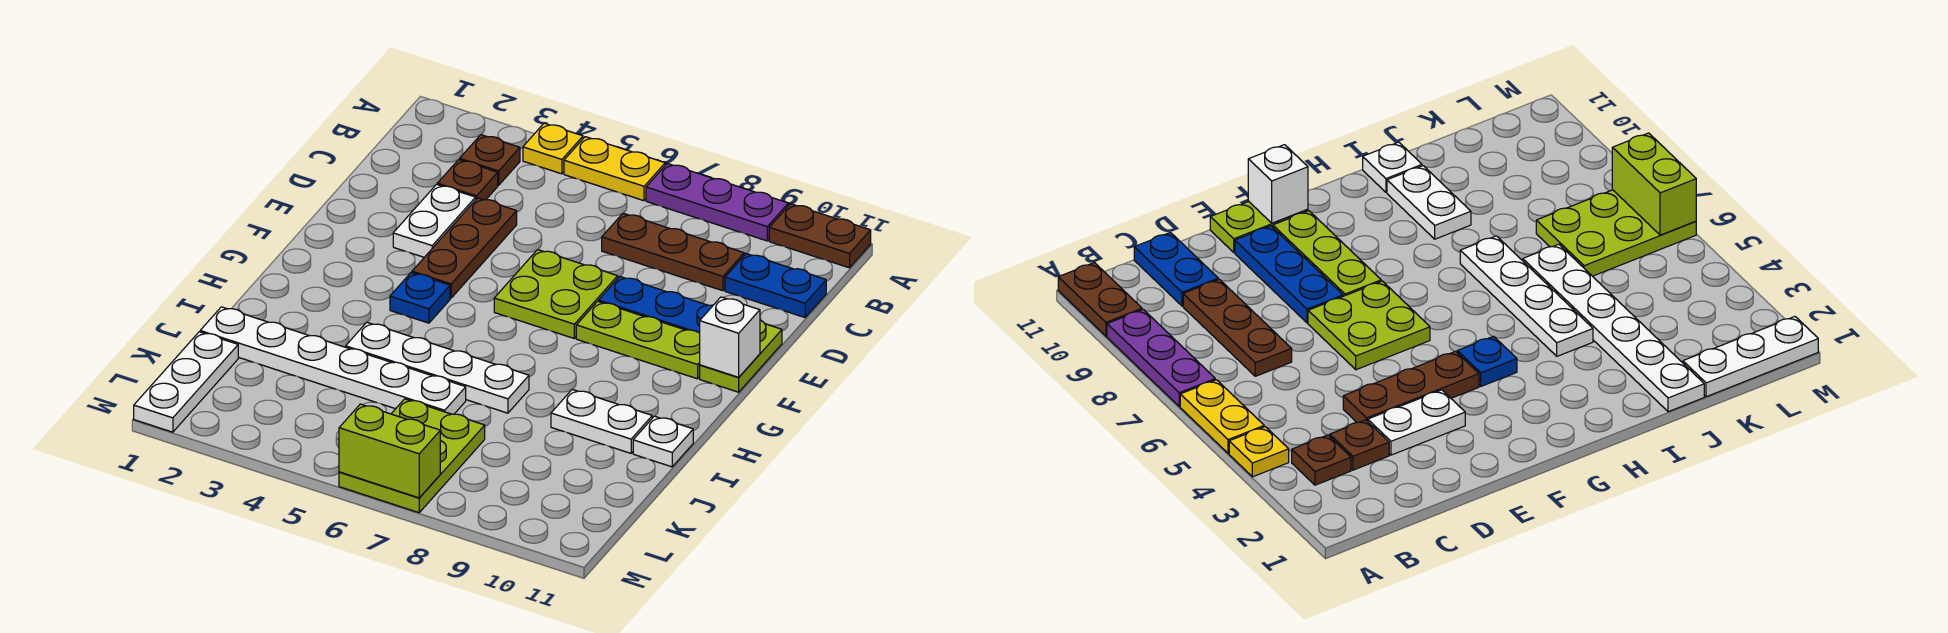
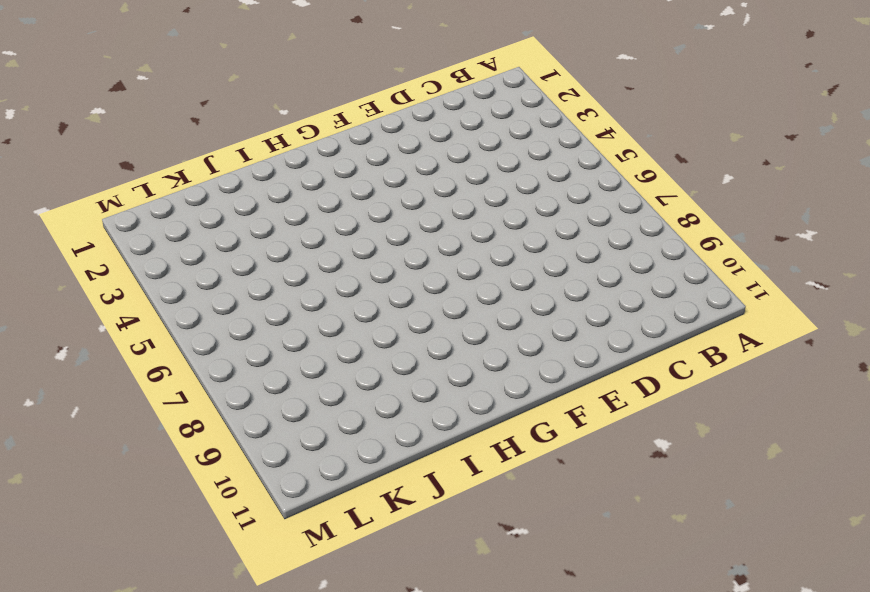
none -> yellow 1x1 plate [523,123,583,174]
none -> yellow 1x2 plate [564,137,665,201]
none -> purple 1x3 plate [646,163,789,241]

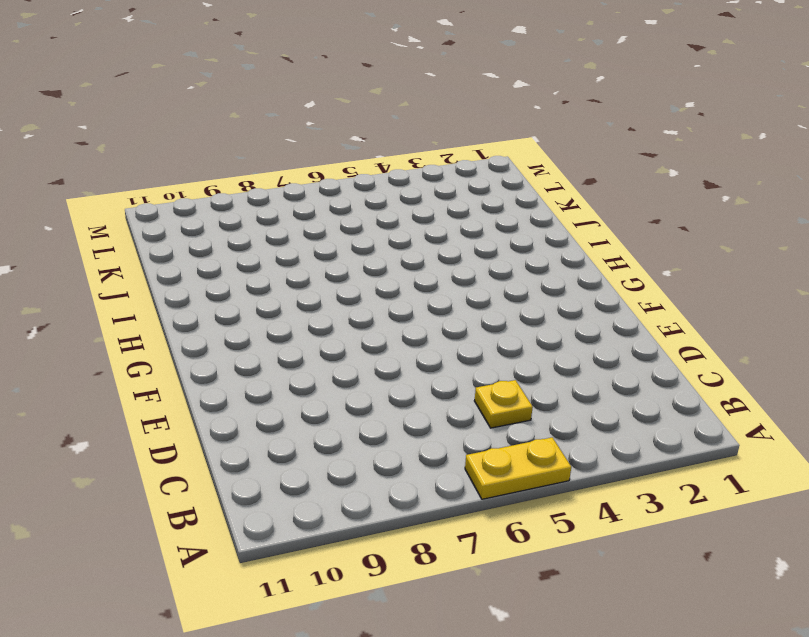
yellow 1x1 plate [474,380,533,428] -> yellow 1x1 plate moved to [523,123,583,174]
none -> purple 1x3 plate [646,163,789,241]
none -> brown 1x2 plate [769,204,871,268]
none -> brown 1x1 plate [460,135,520,185]

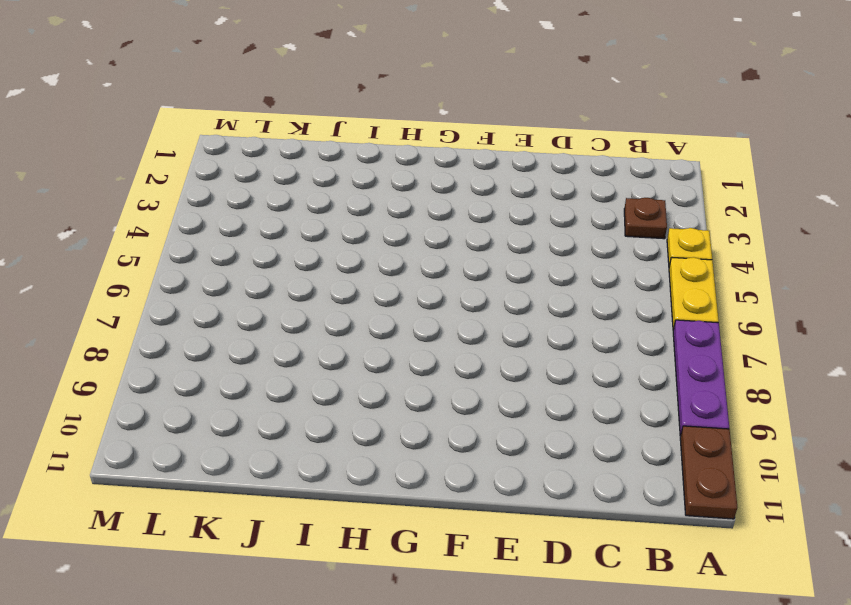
none -> brown 1x1 plate [437,160,498,200]
none -> brown 1x3 plate [602,213,744,291]
none -> blue 1x2 plate [725,253,826,317]

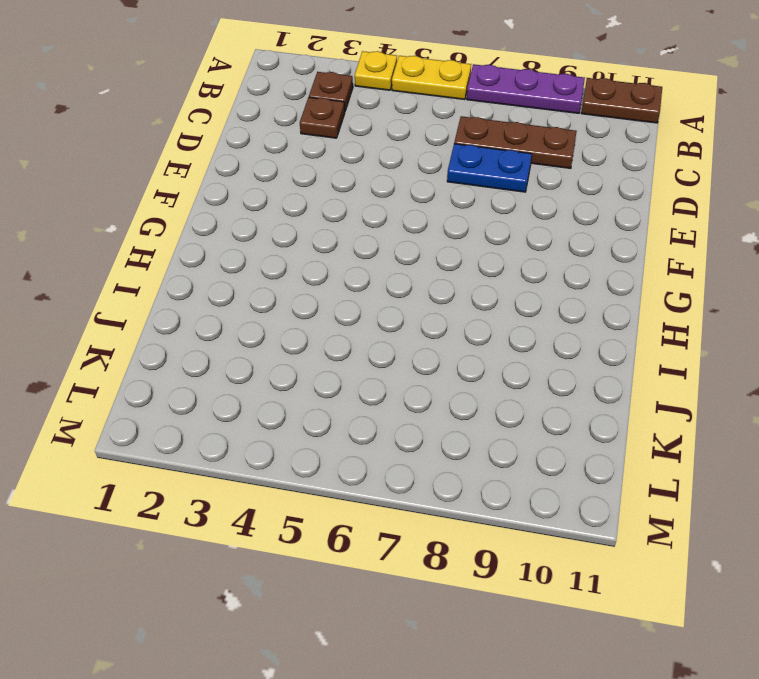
blue 1x2 plate [447,144,532,192] -> blue 1x2 plate moved to [725,253,826,317]
none -> white 1x2 plate [393,184,476,257]
none -> brown 1x3 plate [412,198,517,298]
none -> lime 2x2 plate [494,250,618,338]

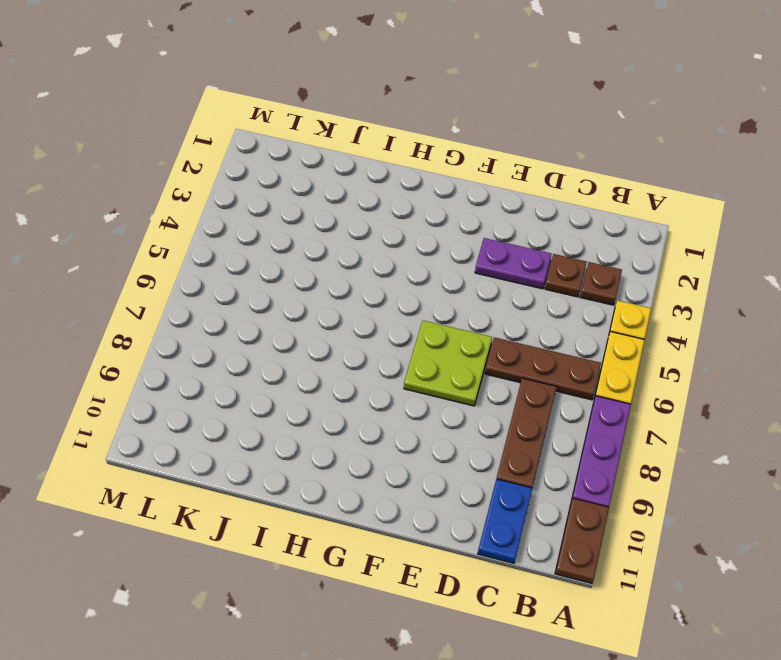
brown 1x3 plate [485,337,601,400] -> brown 1x3 plate moved to [412,198,517,298]
purple 1x2 plate [475,238,551,289] -> white 1x2 plate [393,184,476,257]
none -> blue 1x3 plate [599,277,713,333]
none -> lime 1x2 plate [700,320,782,392]
none -> lime 1x3 plate [576,301,700,379]

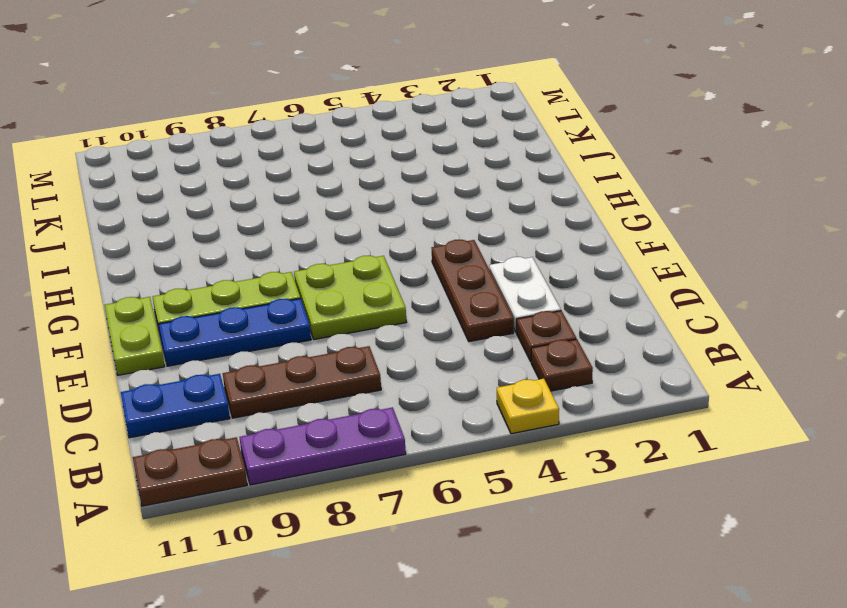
none -> yellow 1x2 plate [564,137,665,201]
none -> blue 1x1 plate [390,272,450,323]
none -> white 1x4 plate [346,322,529,413]

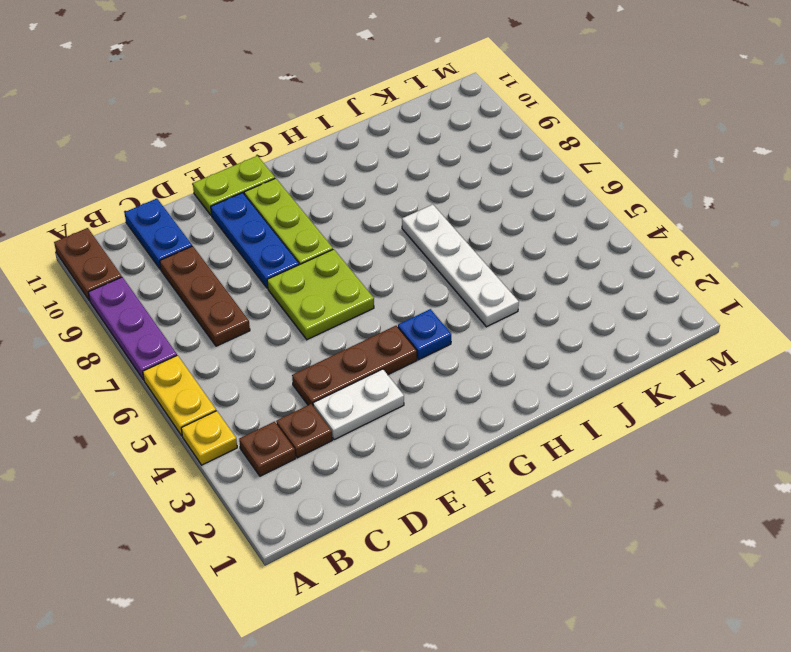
none -> white 1x2 plate [551,389,652,453]
none -> white 1x1 plate [633,416,693,467]
none -> white 1x6 plate [200,307,466,414]

